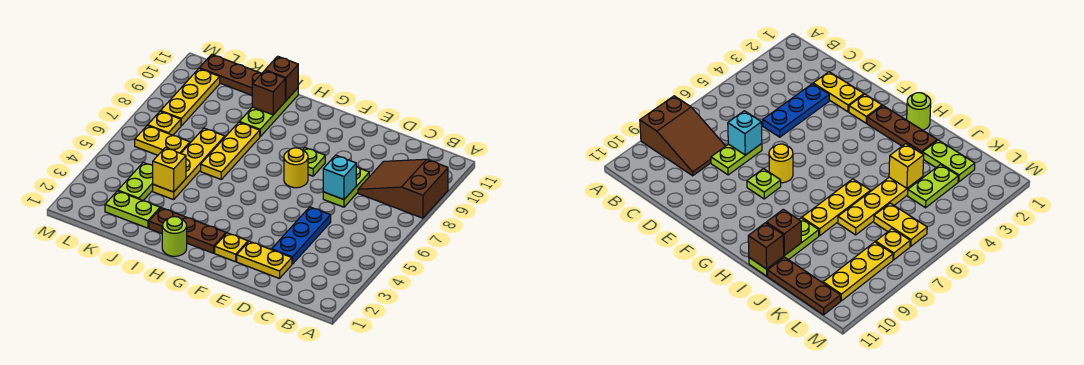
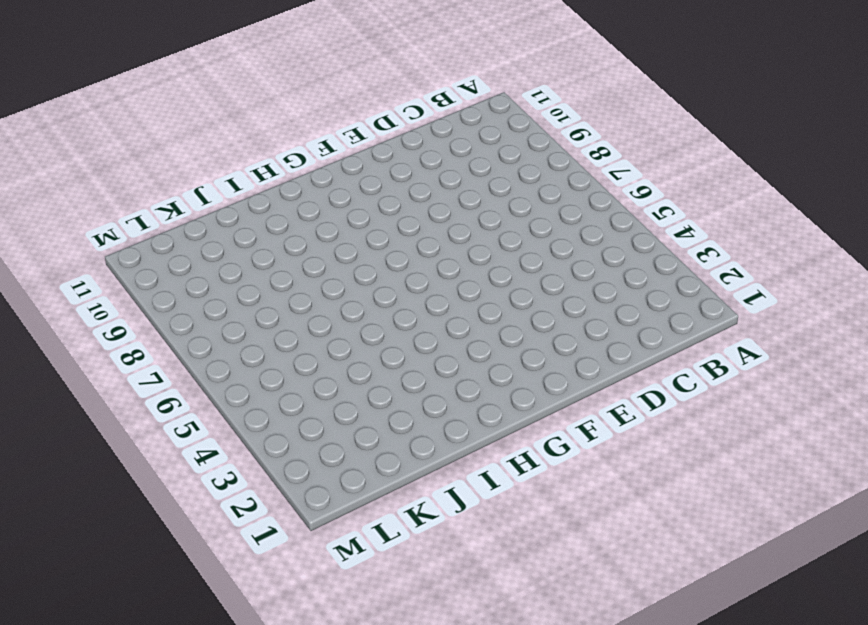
none -> brown 2x3 slope [358,159,448,218]
none -> yellow 1x2 plate [237,241,292,278]
none -> blue 1x3 plate [272,207,331,264]

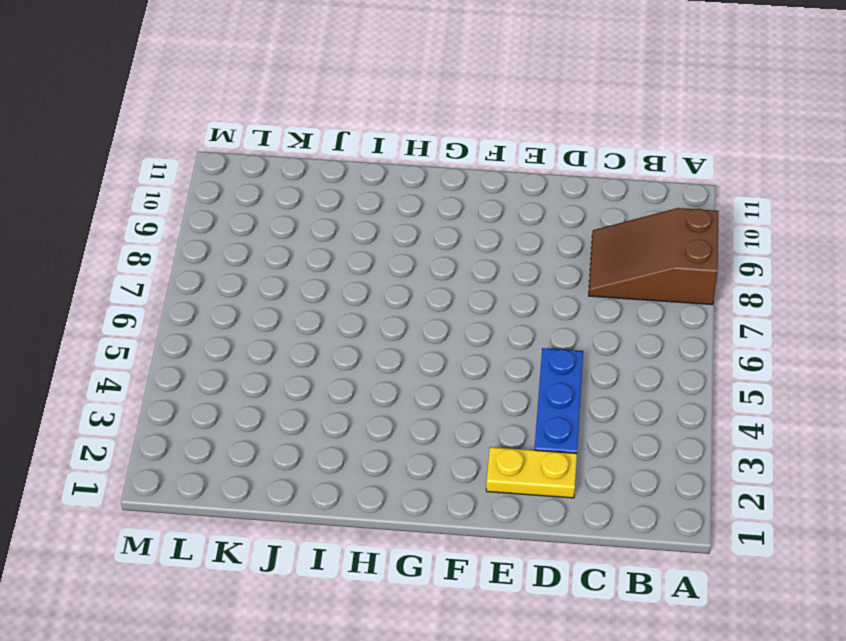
none -> lime 1x2 plate [323,166,369,207]
none -> yellow 1x1 plate [215,233,248,262]
none -> yellow 1x1 round brick [284,148,308,188]

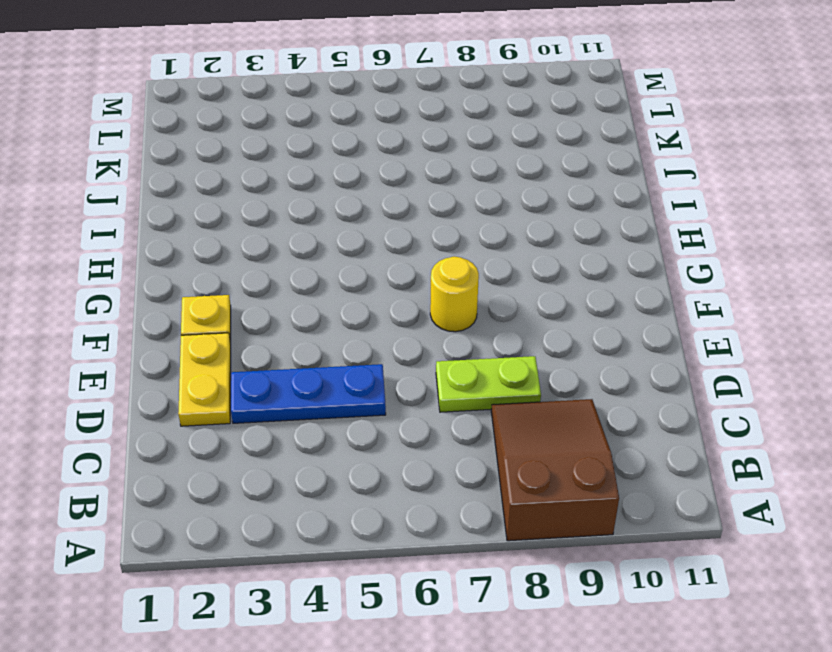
none -> lime 1x1 plate [303,147,325,176]
none -> brown 1x3 plate [149,208,226,253]
none -> lime 1x1 round brick [162,217,187,256]

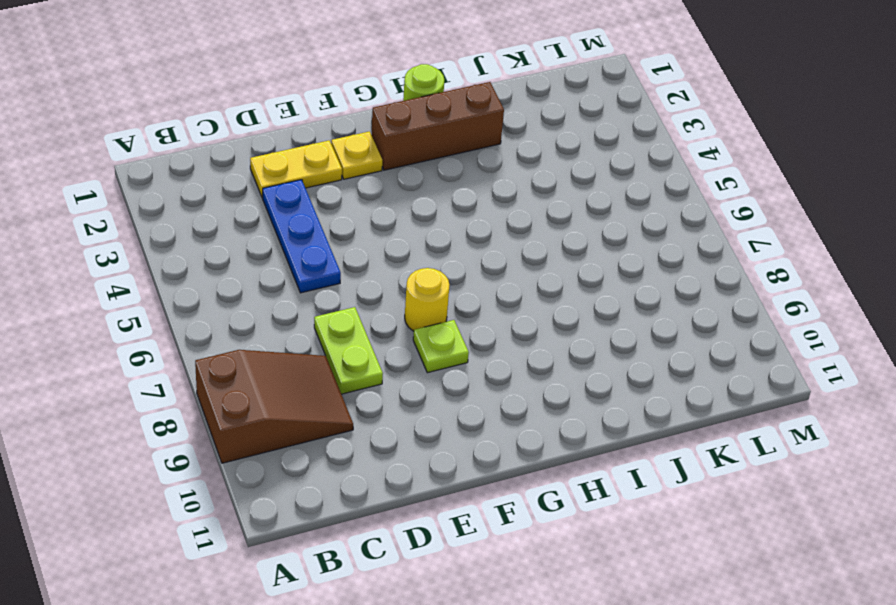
brown 1x3 brick [372,82,504,170] -> brown 1x3 plate [149,208,226,253]
none -> yellow 1x3 plate [201,122,260,179]
none -> lime 1x3 plate [239,88,298,137]
none -> lime 1x2 plate [105,191,160,228]

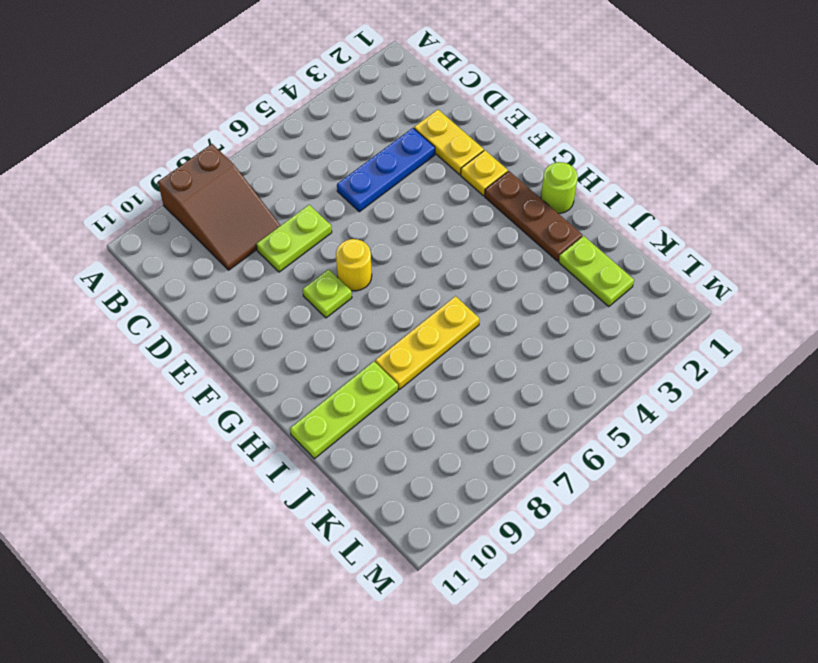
none -> yellow 1x4 plate [153,128,225,200]
none -> brown 1x3 plate [199,54,262,95]
none -> lime 1x2 plate [118,162,153,201]

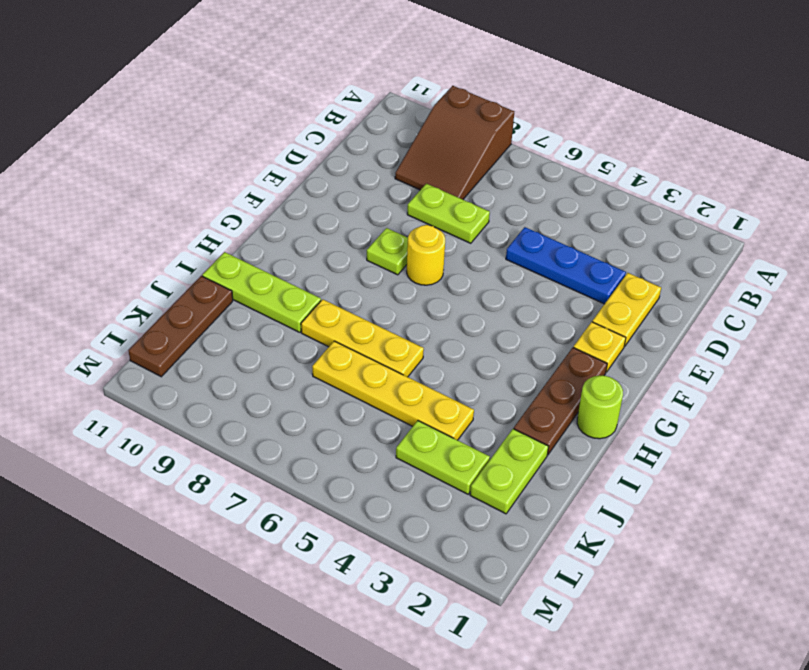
none -> yellow 1x2 plate [135,126,190,155]
none -> yellow 1x1 plate [148,111,181,135]
none -> yellow 1x3 plate [161,69,220,126]

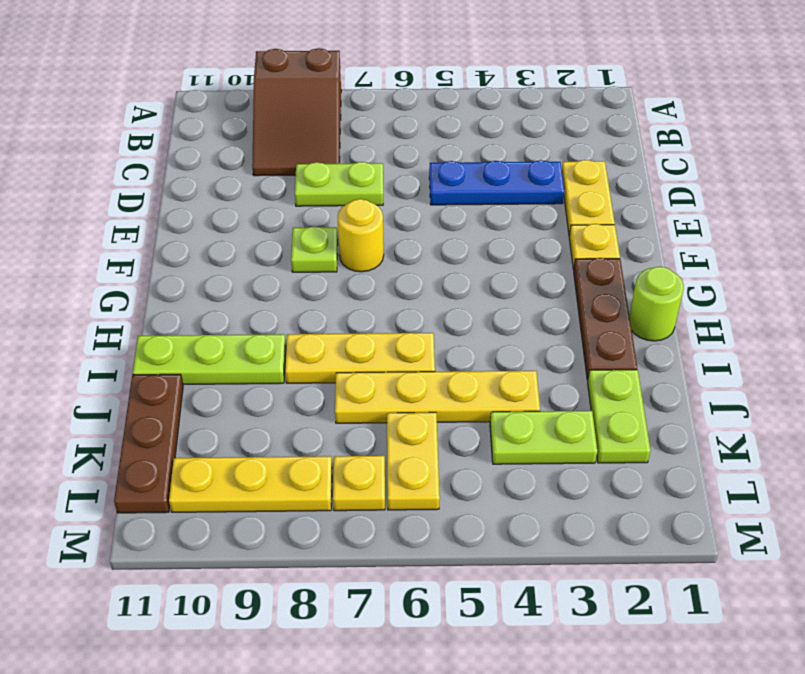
none -> cyan 1x1 brick [323,155,356,200]
none -> brown 1x1 brick [252,71,285,115]
none -> brown 1x1 brick [265,56,298,101]

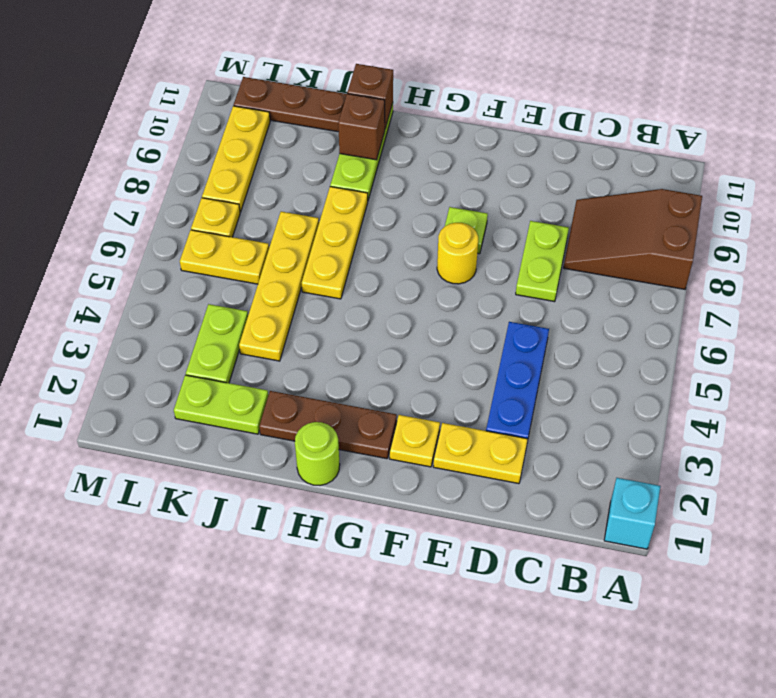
cyan 1x1 brick [604,478,660,549] -> cyan 1x1 brick moved to [323,155,356,200]
none -> yellow 1x1 brick [153,148,186,192]

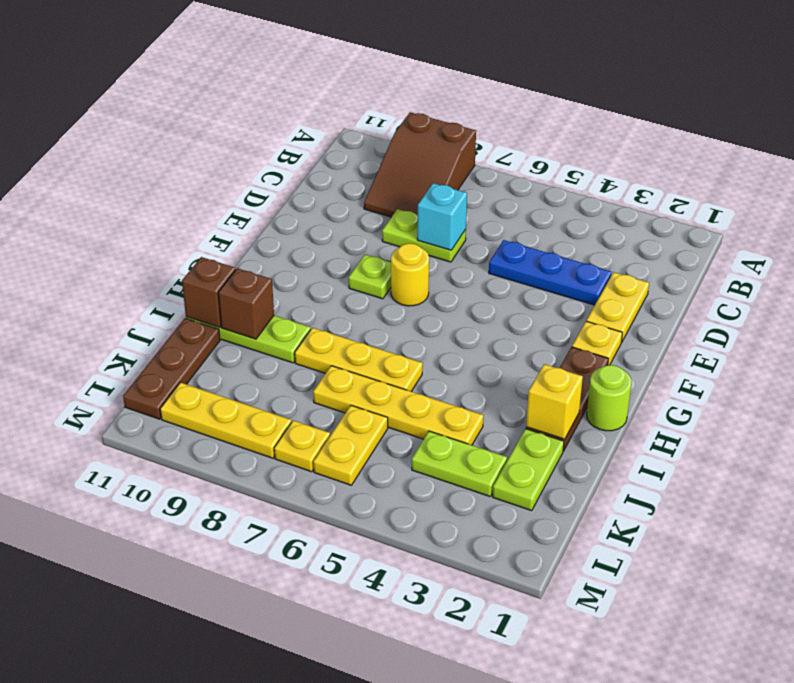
yellow 1x1 brick [526,364,583,439] -> yellow 1x1 brick moved to [153,148,186,192]

